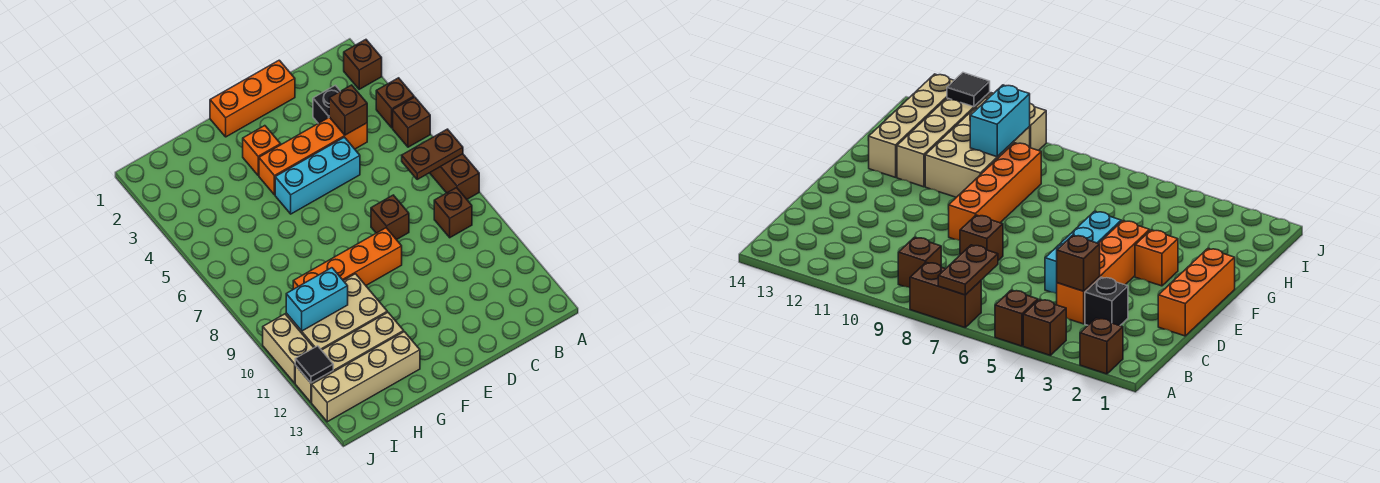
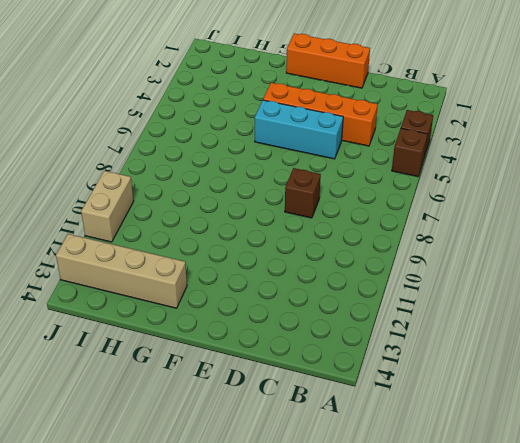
none -> brown 1x1 brick [344,40,382,89]
none -> brown 1x2 brick [430,154,479,199]
none -> brown 1x1 brick [434,188,472,238]

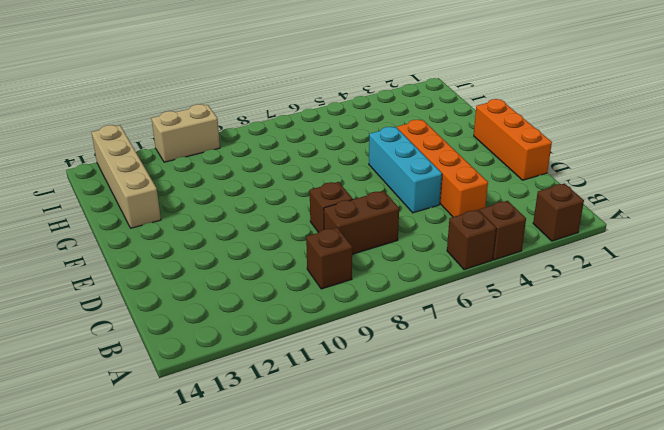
brown 1x2 brick [324,191,399,254] -> brown 1x2 brick moved to [430,154,479,199]
none -> black 1x1 brick [313,85,340,123]
none -> orange 1x4 brick [293,228,402,289]
none -> orange 1x1 brick [243,126,281,175]

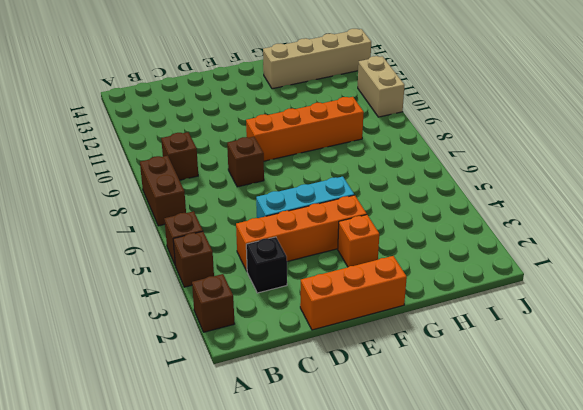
none -> tan 2x3 brick [286,274,387,350]
none -> tan 1x4 brick [295,312,404,402]
none -> brown 1x2 plate [402,129,463,179]

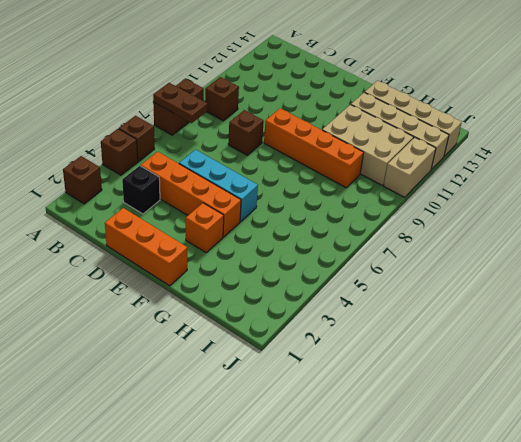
none -> brown 1x1 brick [329,85,367,135]
none -> cyan 1x2 brick [286,268,348,331]
none -> black 1x1 tile [295,346,333,383]

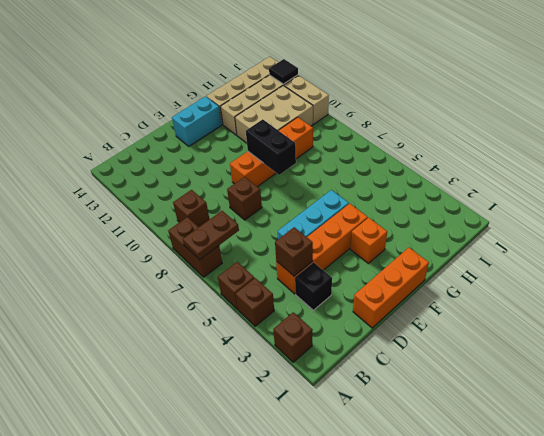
cyan 1x2 brick [172,96,222,146] -> cyan 1x2 brick moved to [286,268,348,331]
black 1x2 brick [246,119,296,175] -> none

